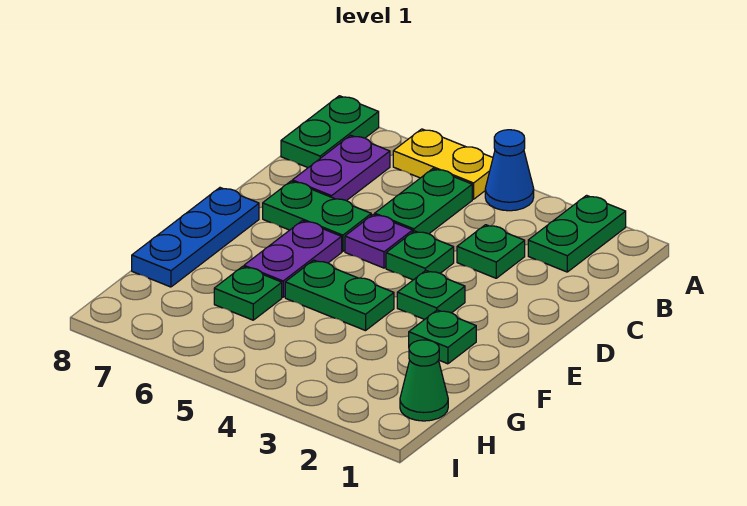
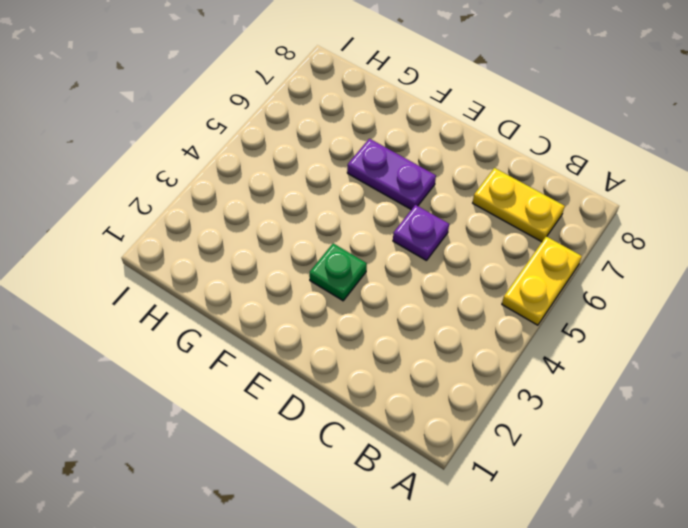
yellow 1x2 plate [473,168,565,242] -> purple 1x2 plate [292,135,390,201]
none -> green 1x2 plate [528,195,626,272]
none -> blue 1x1 cone [485,130,534,211]
none -> green 1x2 plate [281,96,379,168]

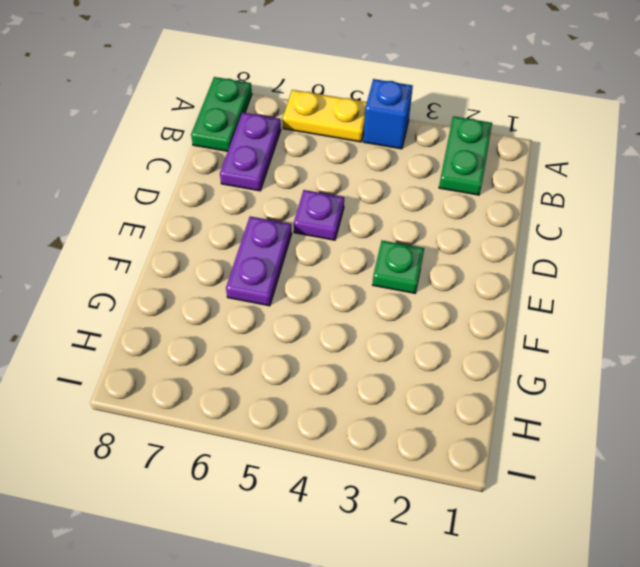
blue 1x1 brick [363,79,413,149] -> blue 1x1 cone [485,130,534,211]
none -> green 1x2 plate [375,169,472,234]
none -> green 1x1 plate [457,225,525,278]
none -> green 1x1 plate [386,231,454,280]

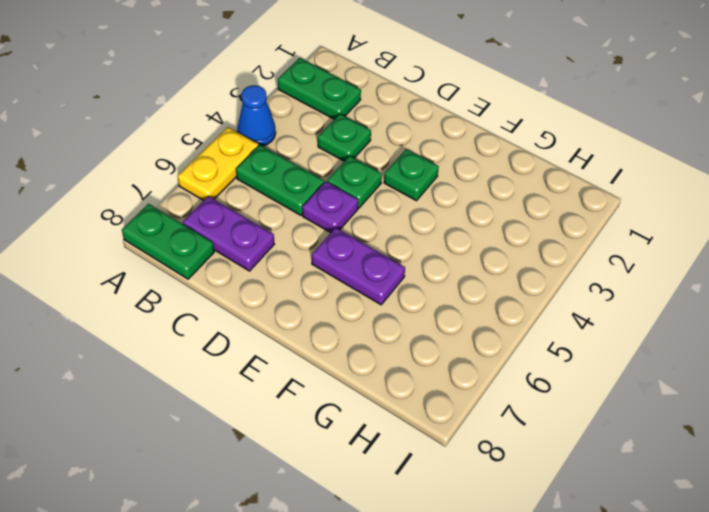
none -> green 1x2 plate [263,181,371,251]
none -> blue 1x3 plate [132,188,259,287]
none -> green 1x1 plate [409,310,476,364]

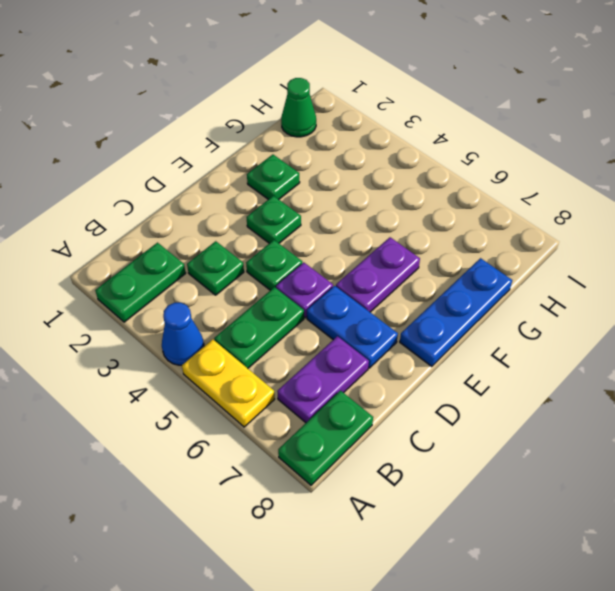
blue 1x2 plate [307,286,398,368] -> green 1x2 plate [263,181,371,251]
none -> green 1x2 plate [285,260,394,331]
none -> green 1x1 plate [214,266,282,320]

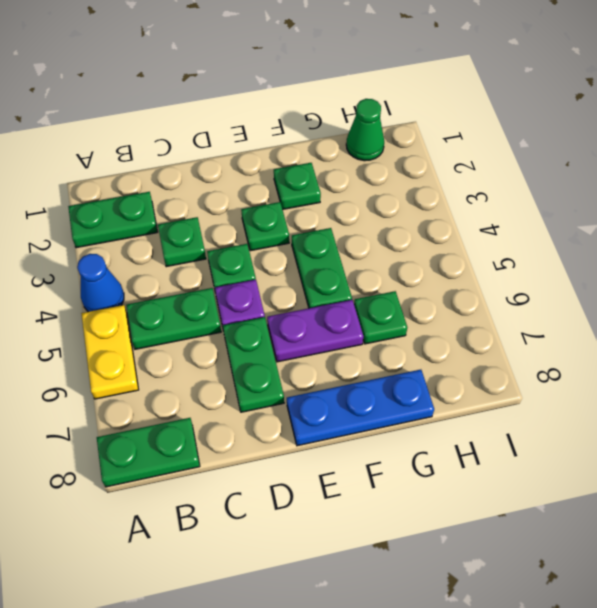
none -> purple 1x2 plate [292,135,390,201]

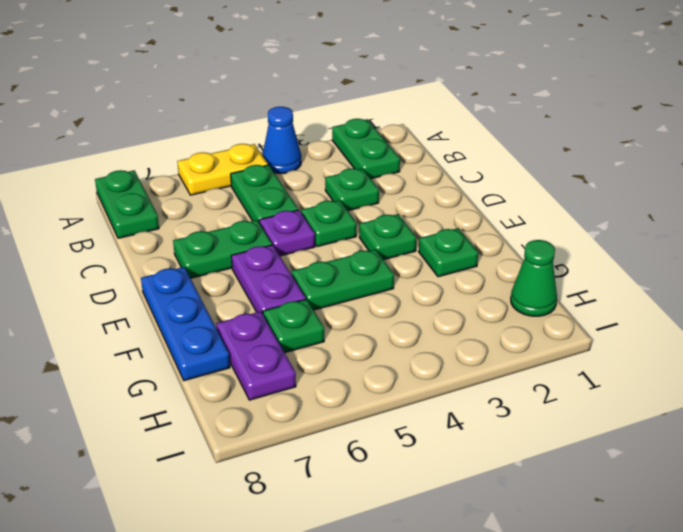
purple 1x2 plate [216,311,296,400] -> purple 1x2 plate moved to [292,135,390,201]

